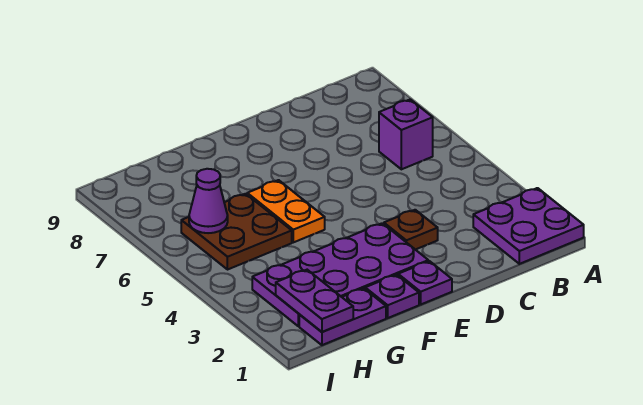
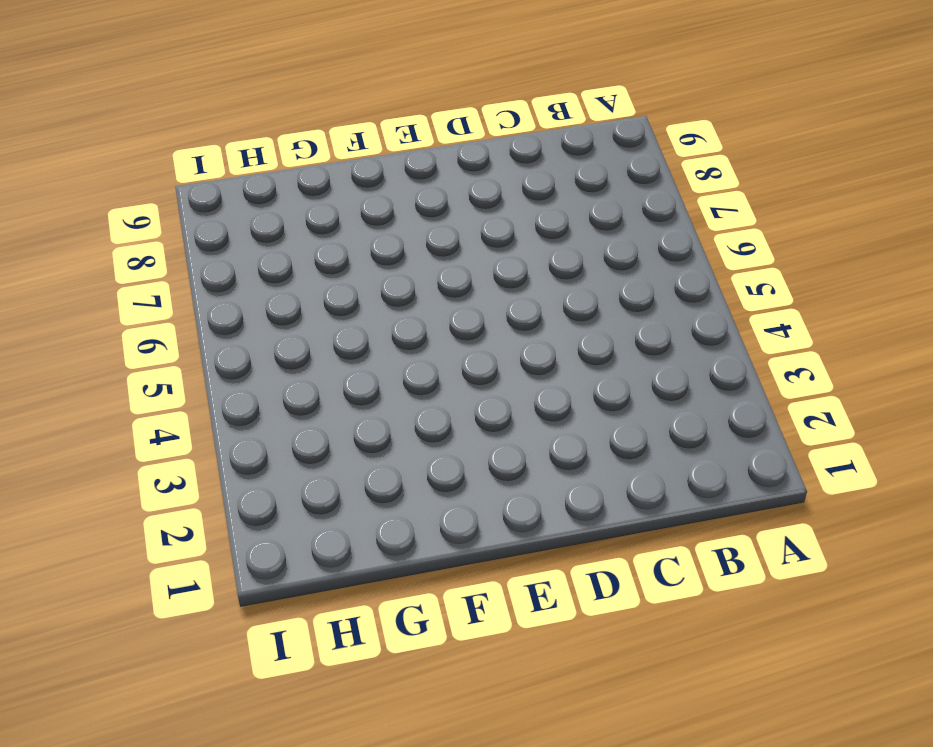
none -> purple 2x2 plate [473,188,584,264]
none -> purple 1x1 brick [379,99,433,169]

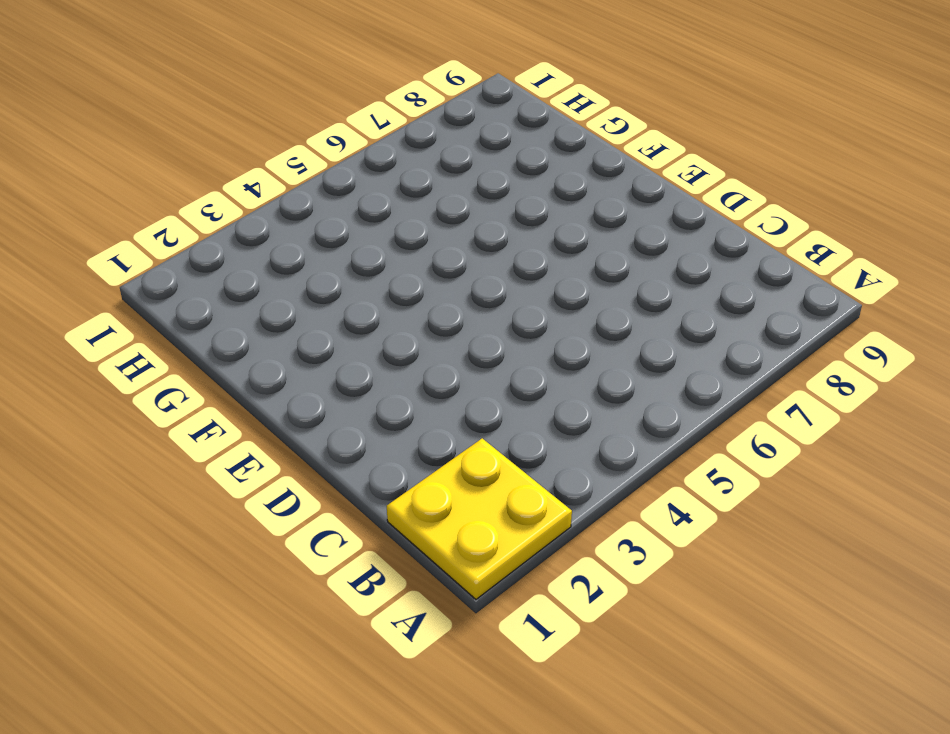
yellow 2x2 plate [387,438,572,599] -> purple 2x2 plate [473,188,584,264]
none -> purple 1x1 brick [379,99,433,169]
none -> brown 1x1 plate [384,210,438,250]

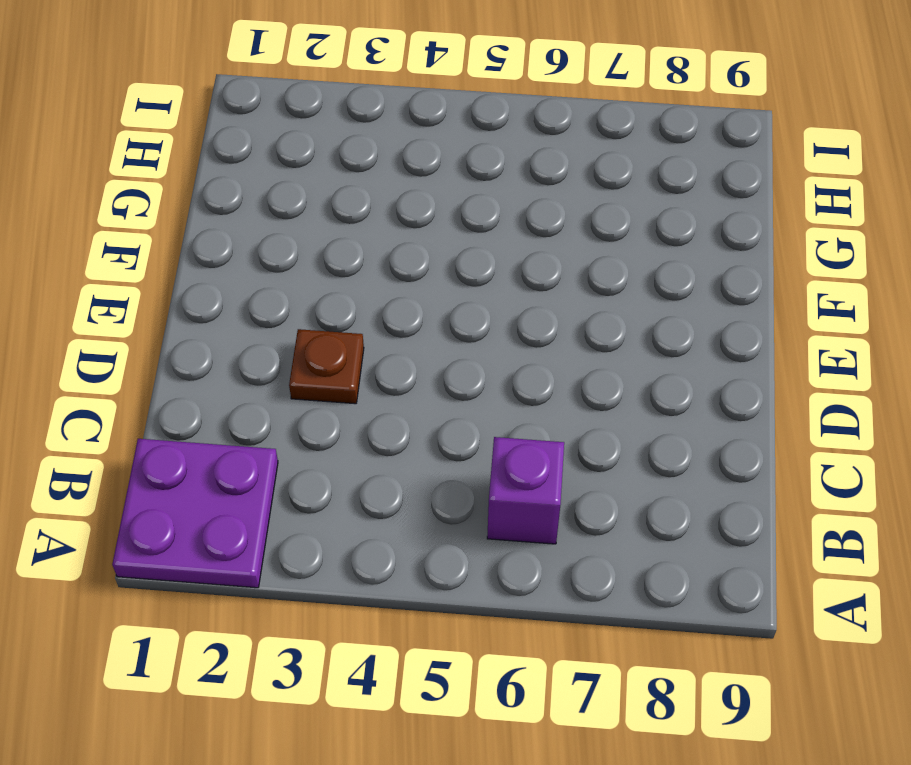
none -> purple 1x1 plate [398,261,452,304]
none -> purple 2x4 plate [252,223,428,326]

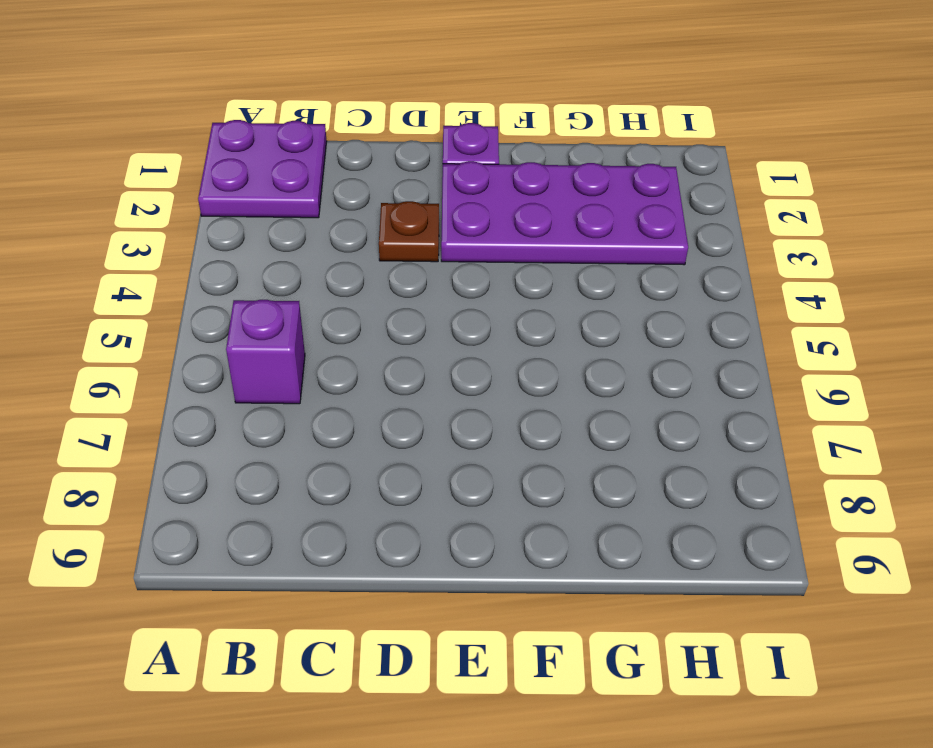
none -> purple 1x1 plate [365,275,419,318]
none -> orange 1x2 plate [247,180,325,242]

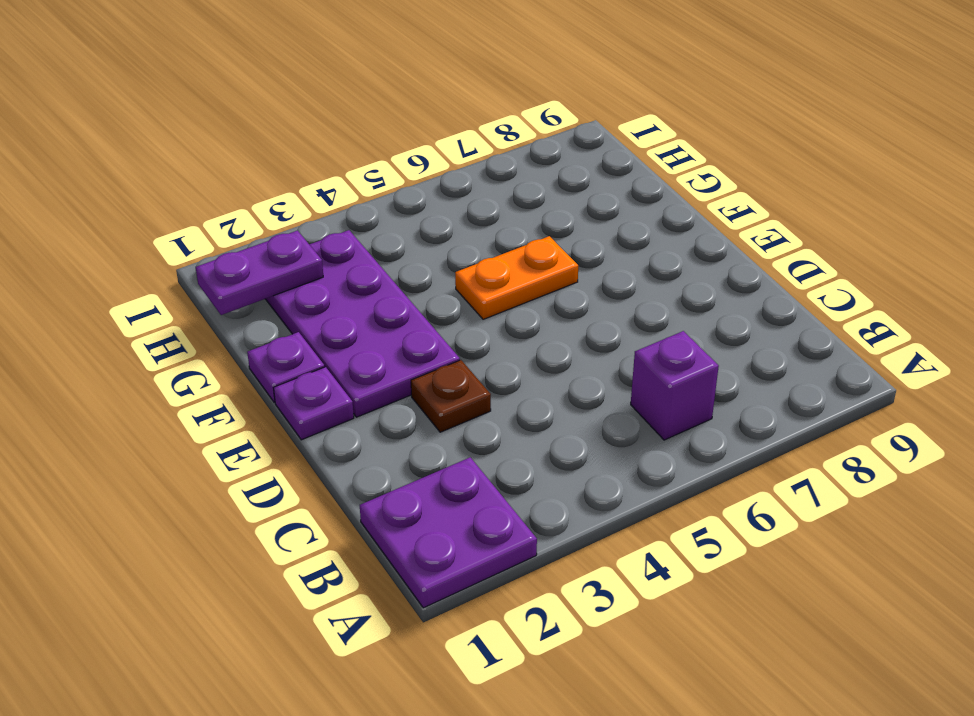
none -> purple 1x2 plate [299,288,386,345]
none -> brown 2x2 plate [181,194,292,270]

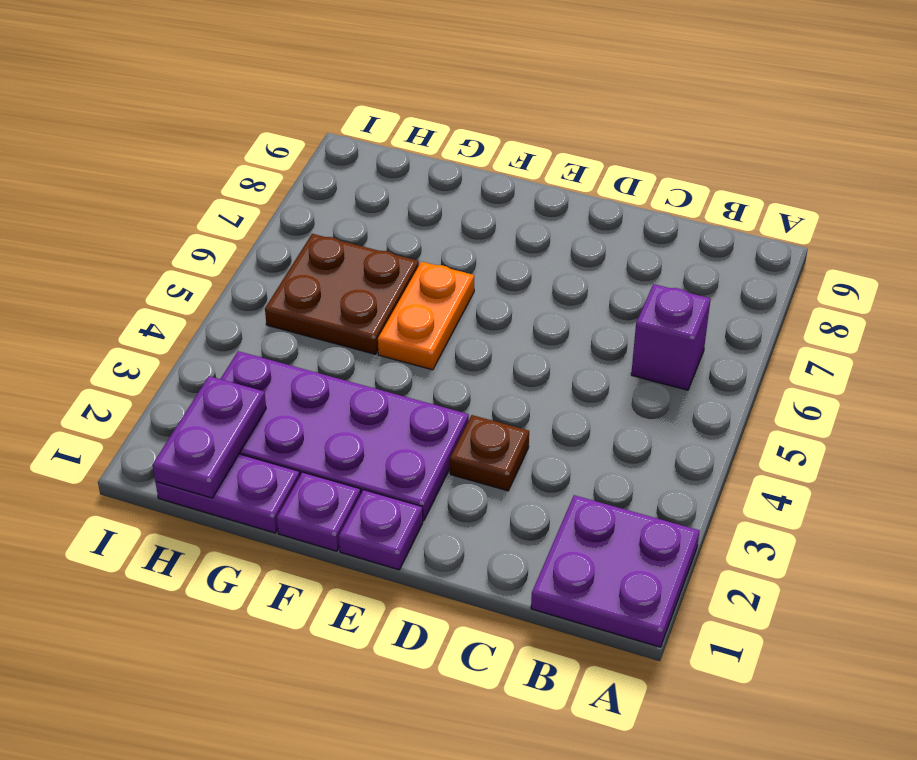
none -> purple 1x1 cone [189,169,228,233]

